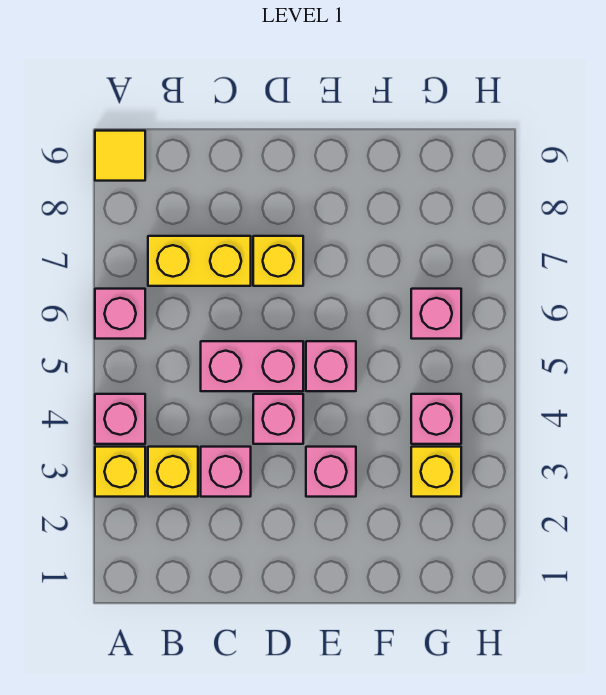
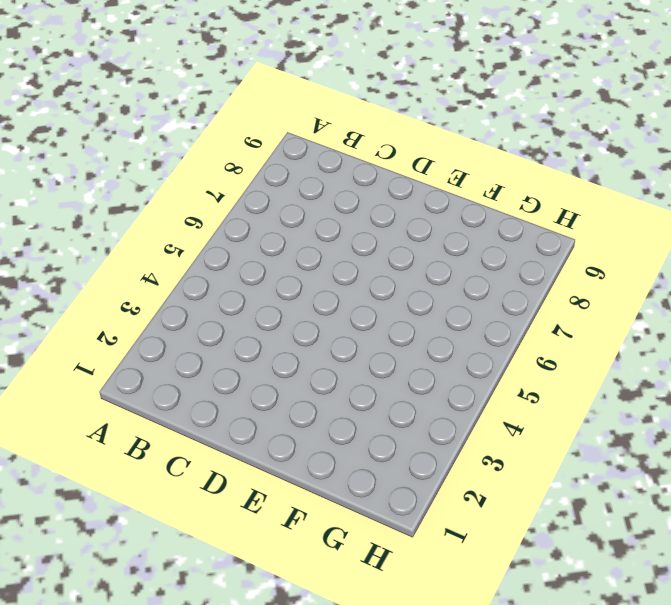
none -> yellow 1x1 brick [95,447,145,497]
none -> pink 1x1 brick [95,394,145,444]
none -> pink 1x1 brick [95,289,145,339]

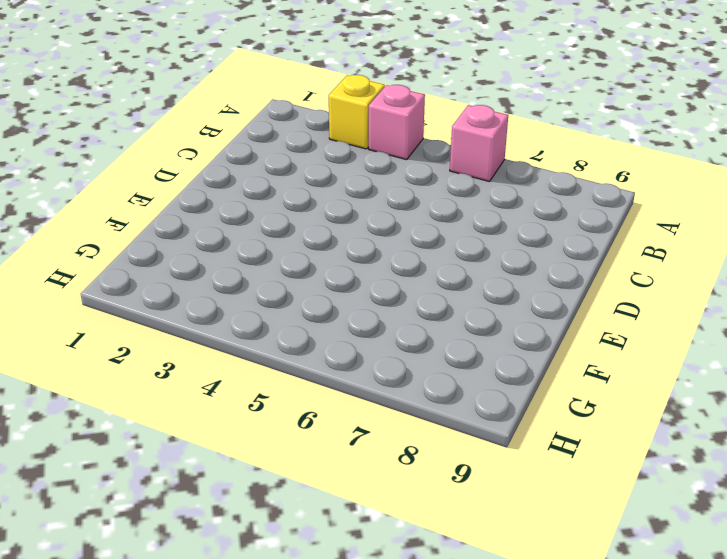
none -> yellow 1x1 tile [95,131,145,181]
none -> yellow 1x1 brick [148,447,198,497]
none -> yellow 1x2 brick [148,236,251,286]

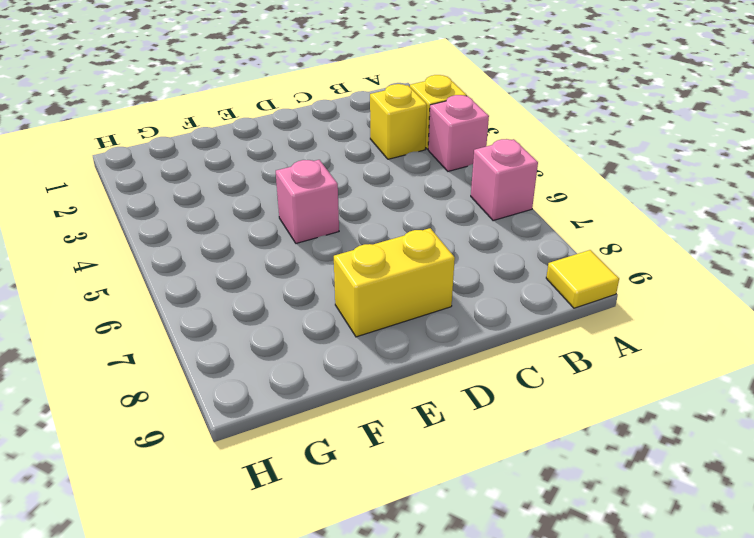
yellow 1x2 brick [334,228,455,337] -> yellow 1x2 brick moved to [148,236,251,286]
none -> pink 1x1 brick [201,447,251,497]
none -> pink 1x2 brick [201,341,303,391]
none -> pink 1x1 brick [253,394,303,444]

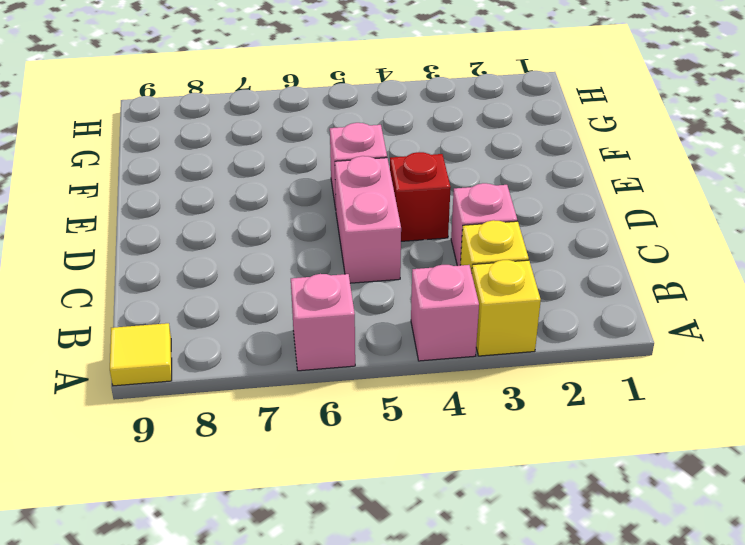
red 1x1 brick [390,152,451,241] -> pink 1x1 brick [253,394,303,444]
none -> yellow 1x2 brick [148,236,251,286]
none -> yellow 1x1 brick [253,236,303,286]
none -> pink 1x1 brick [306,447,356,497]

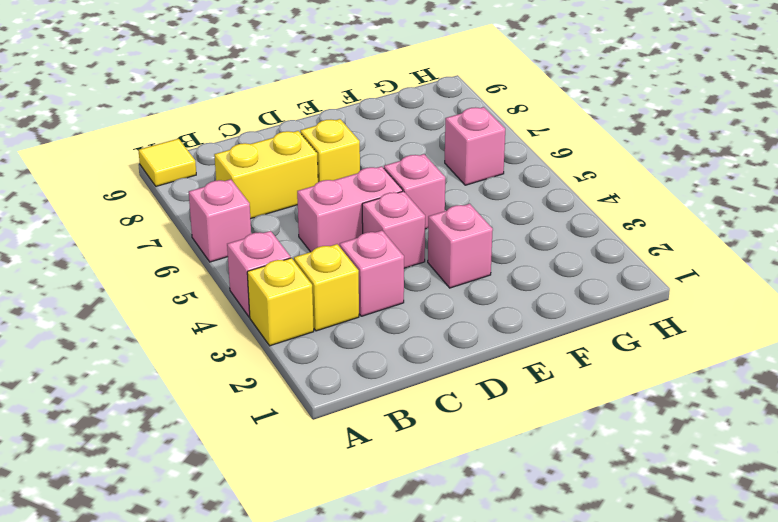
none -> yellow 1x1 brick [411,447,461,497]
none -> pink 1x1 brick [411,394,461,444]

